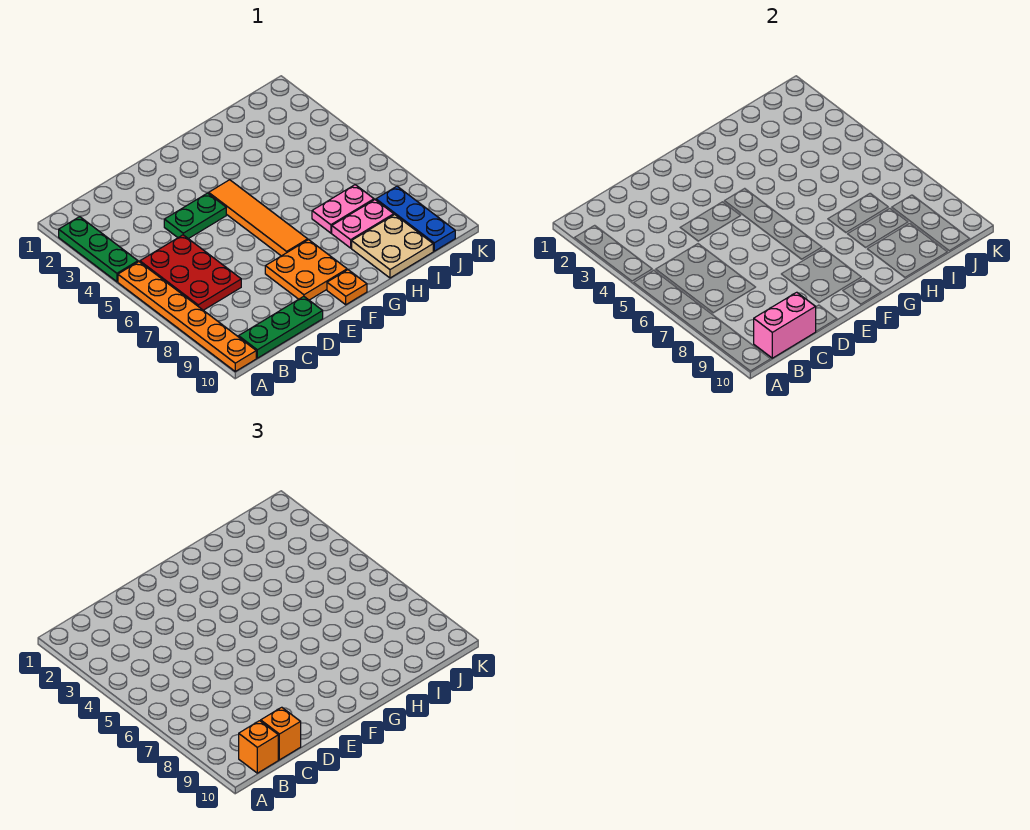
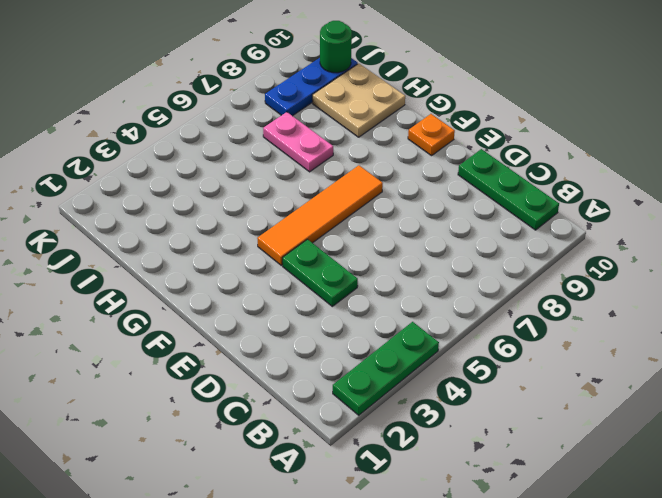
green 1x1 round brick [320,21,352,73] -> none
none -> orange 1x6 plate [118,262,256,371]
none -> red 2x3 plate [140,235,241,310]
none -> orange 2x2 plate [265,240,347,300]

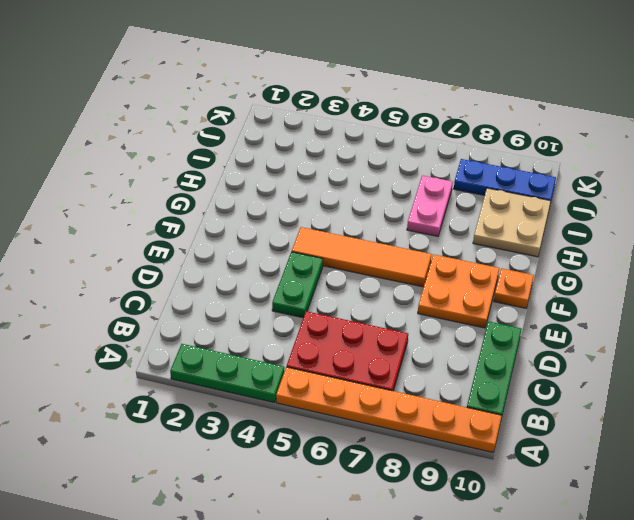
none -> pink 1x2 plate [332,200,394,248]
none -> pink 1x2 brick [754,292,816,358]
none -> orange 1x1 brick [239,721,278,773]

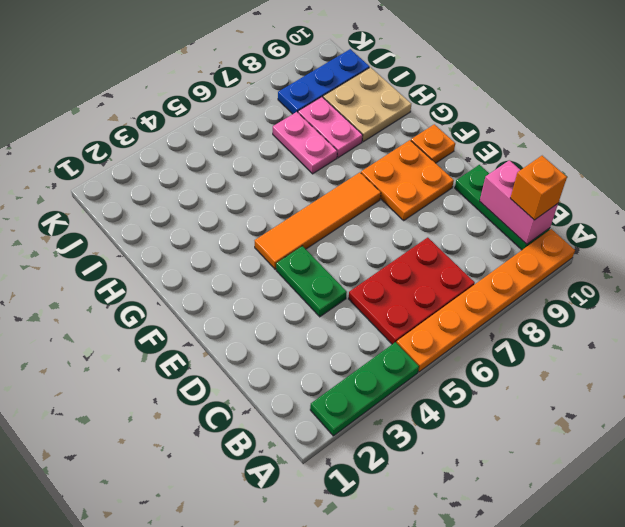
none -> orange 1x1 brick [261,707,301,760]

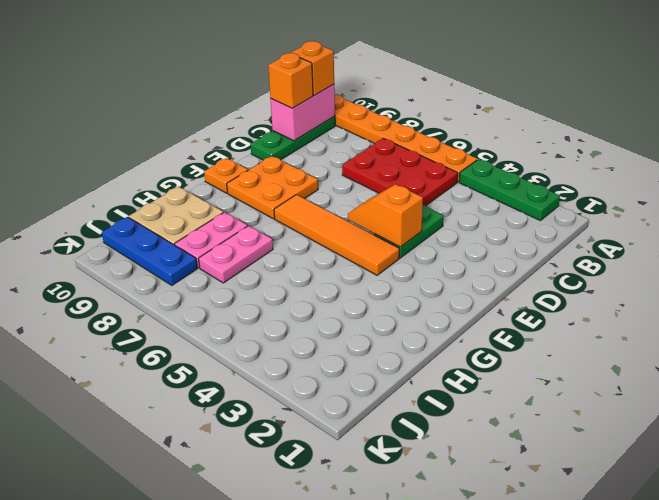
orange 1x2 slope [348,184,423,247] -> none

